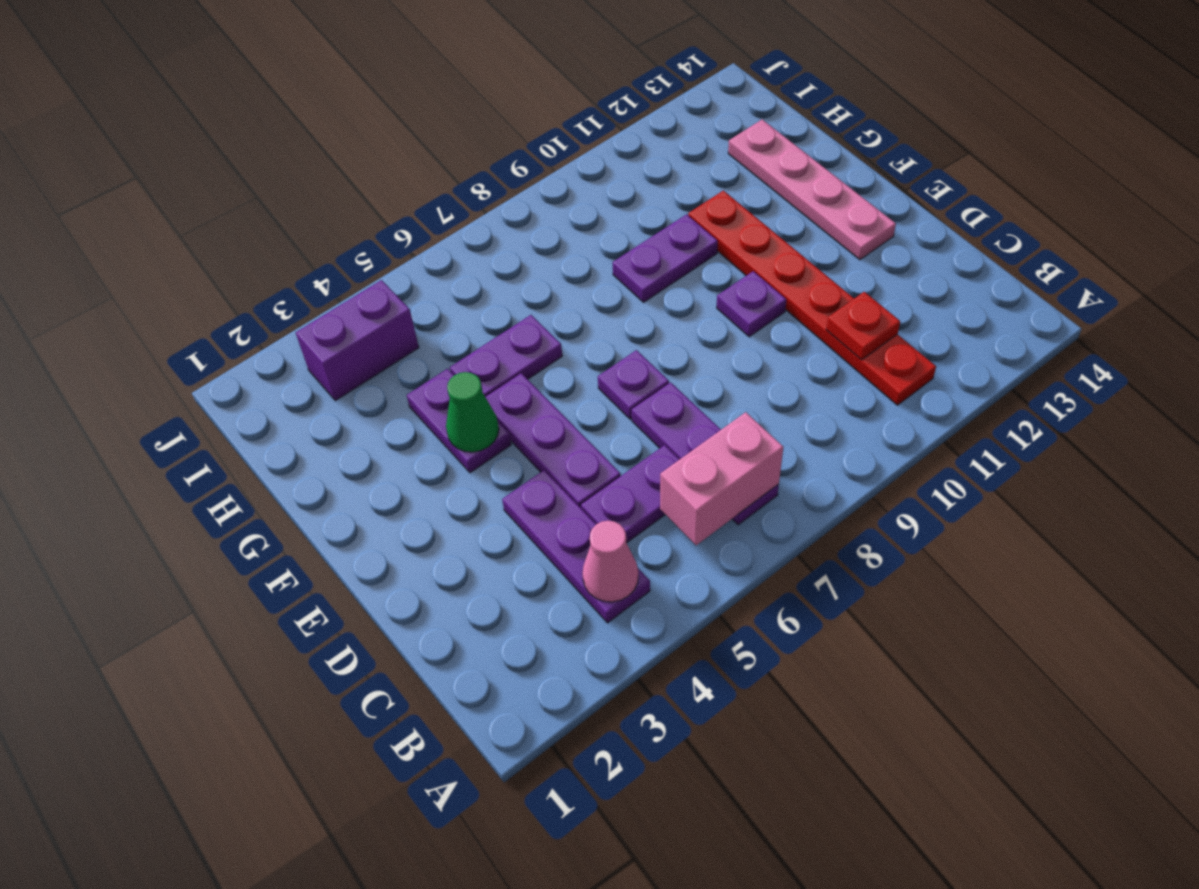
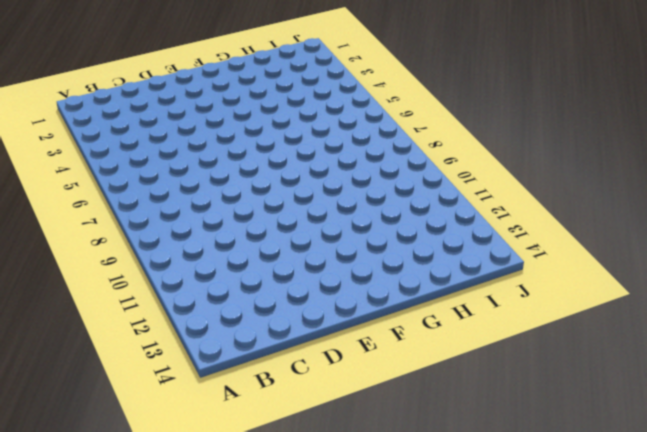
none -> purple 1x3 plate [502,470,650,623]
none -> purple 1x3 plate [632,382,779,525]
none -> red 1x6 plate [688,191,936,405]

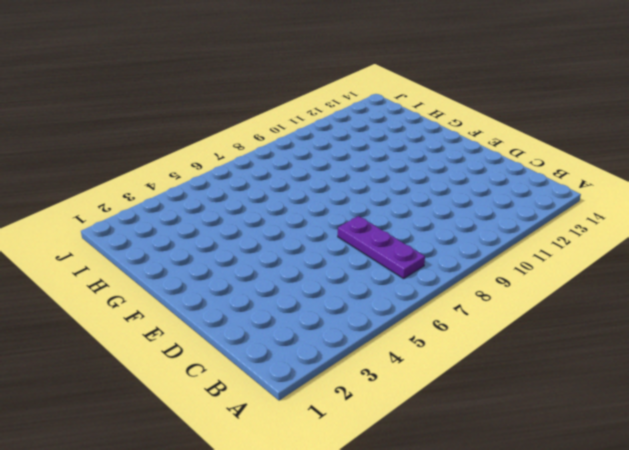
none -> purple 1x3 plate [502,470,650,623]
none -> red 1x6 plate [688,191,936,405]
none -> purple 1x2 plate [581,445,680,543]

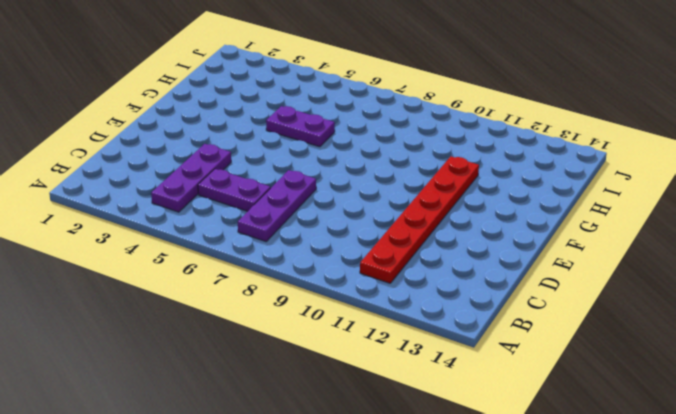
none -> purple 1x3 plate [486,373,621,508]
none -> purple 1x1 plate [598,350,669,419]
none -> purple 1x1 plate [717,271,786,337]

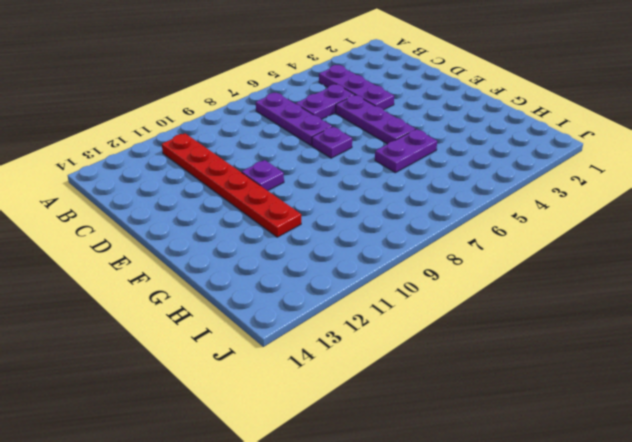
none -> pink 1x4 plate [728,120,896,260]
none -> purple 1x2 plate [407,369,511,473]
none -> purple 1x2 plate [612,214,718,302]

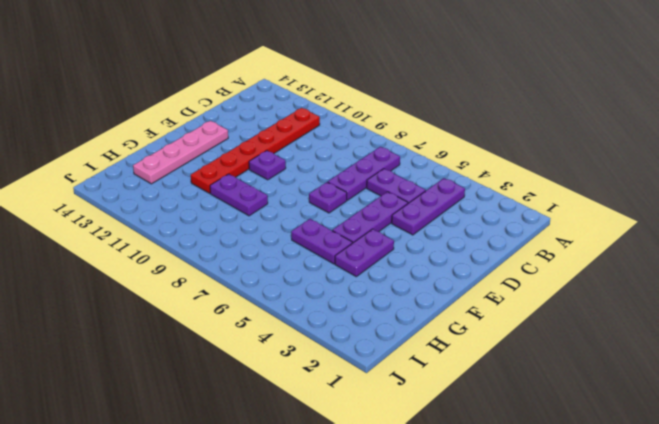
none -> purple 1x2 brick [296,280,419,401]
none -> pink 1x1 cone [582,521,638,602]
none -> pink 1x2 brick [660,412,783,545]

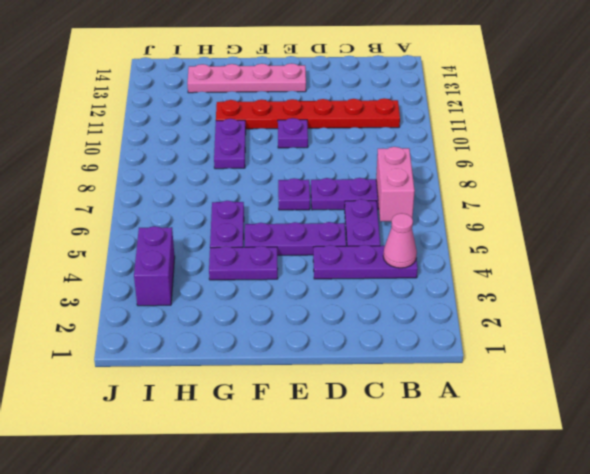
none -> red 1x1 plate [826,292,900,360]
none -> green 1x1 cone [446,372,499,452]

